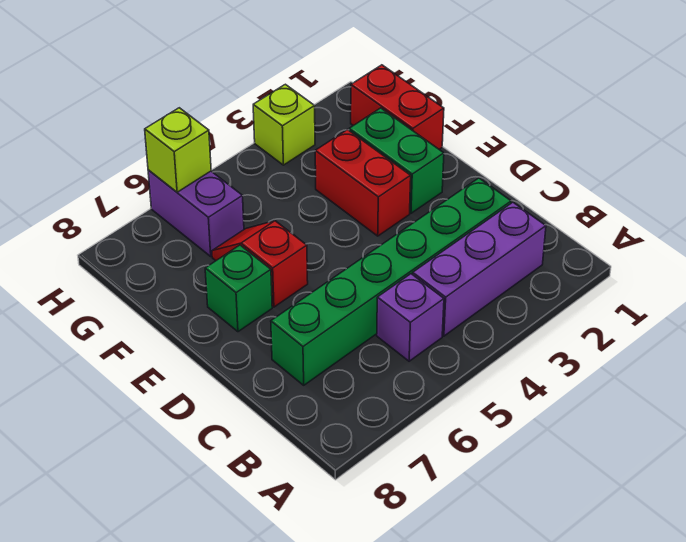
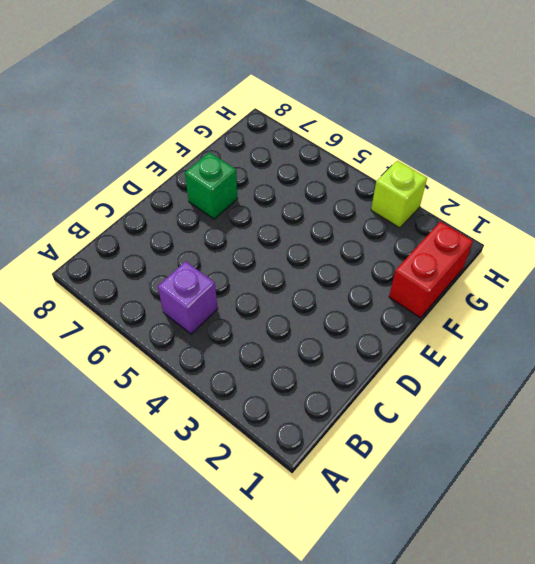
none -> purple 1x3 brick [413,202,546,336]
none -> green 1x6 brick [271,178,511,385]

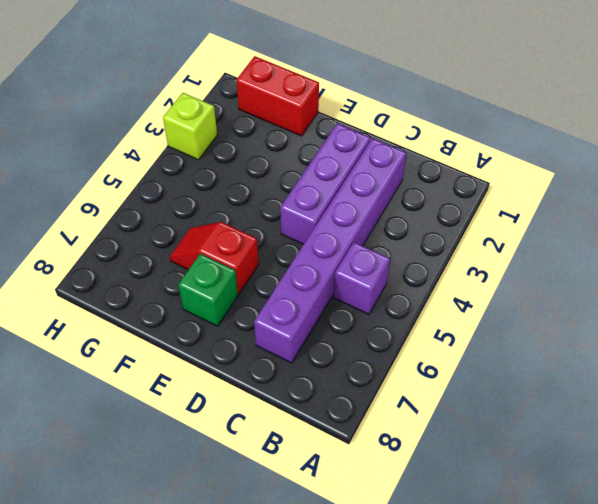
purple 1x6 brick [254,138,406,363] -> green 1x6 brick [271,178,511,385]
purple 1x3 brick [280,123,370,244] -> purple 1x3 brick moved to [413,202,546,336]
none -> green 1x2 brick [349,108,444,213]
none -> red 1x2 brick [315,130,411,236]

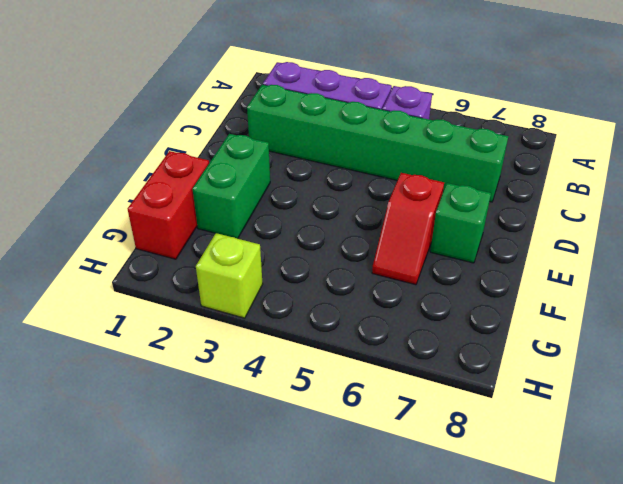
none -> red 1x2 brick [315,130,411,236]
none -> purple 1x2 brick [148,170,244,256]

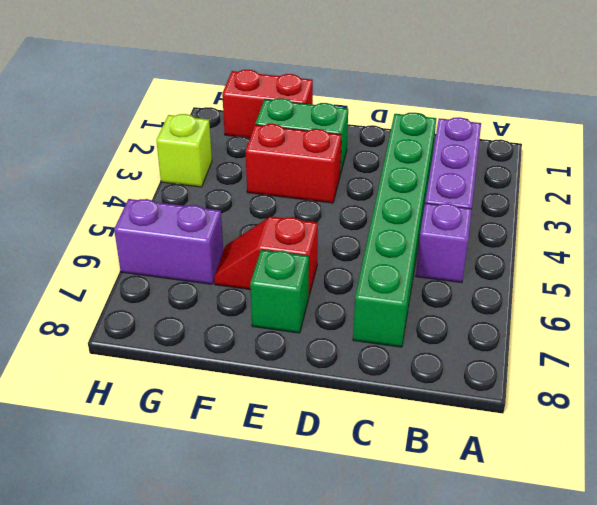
none -> lime 1x1 brick [145,108,211,192]

